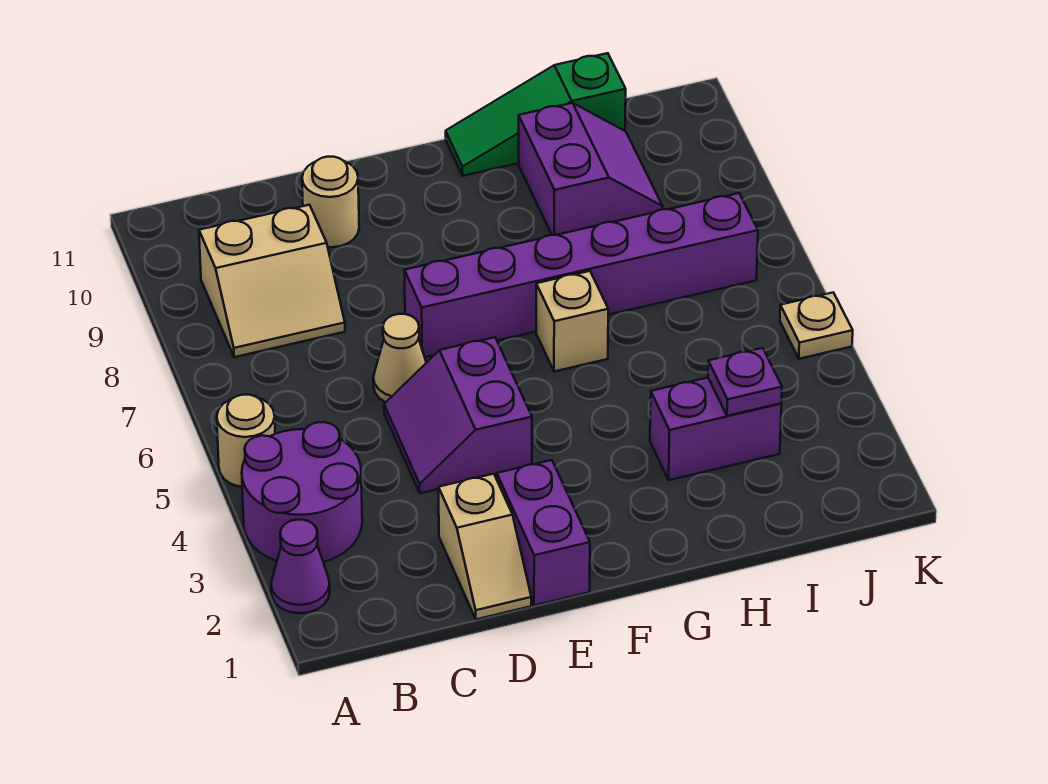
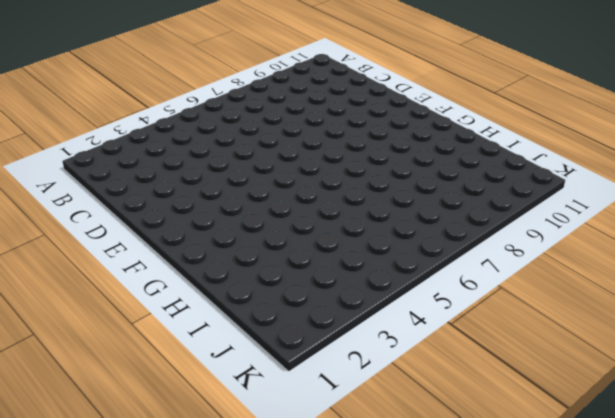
none -> purple 1x1 cone [271,520,330,613]
none -> purple 2x2 round brick [242,422,362,562]
none -> tan 1x1 round brick [217,395,275,487]

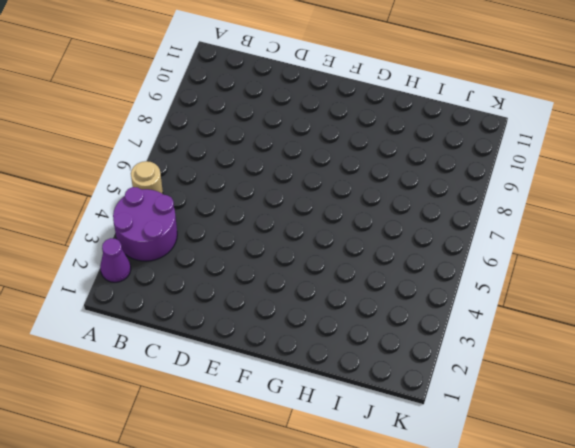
none -> tan 2x2 slope [199,205,345,357]
none -> tan 1x2 slope [439,474,531,619]
none -> purple 2x2 slope [384,337,532,493]

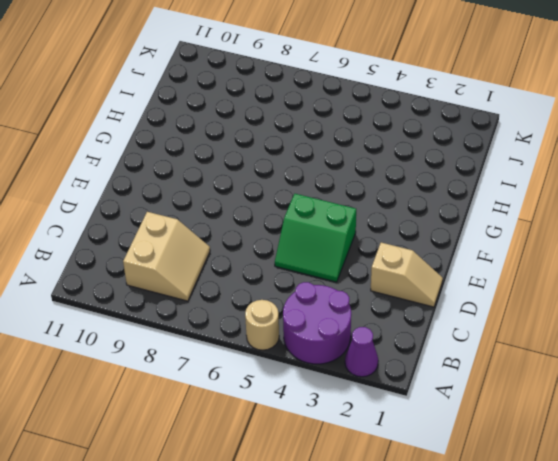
green 2x2 slope [275,194,356,282] -> purple 2x2 slope [384,337,532,493]
none -> tan 1x1 cone [373,314,426,402]
none -> tan 1x1 round brick [302,157,359,247]
none -> purple 1x2 brick [497,460,590,605]

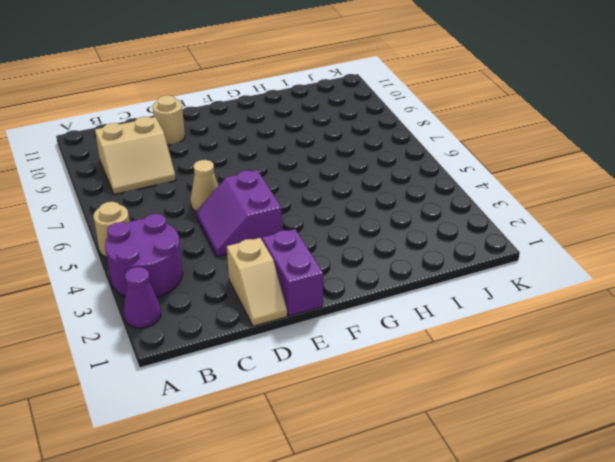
none -> purple 1x6 brick [404,193,758,357]
none -> tan 1x1 brick [536,271,608,372]
none -> green 1x3 slope [446,53,626,176]

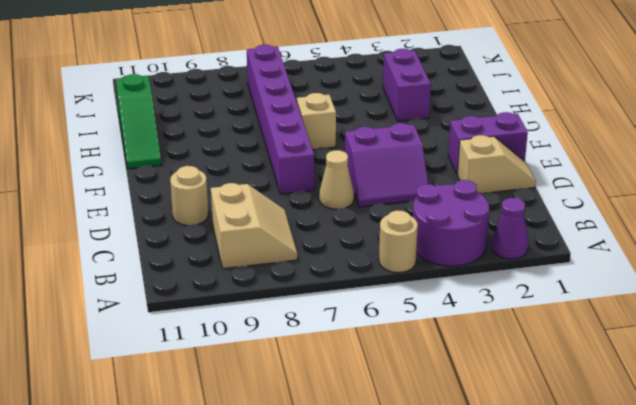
none -> purple 2x2 slope [519,103,663,235]
none -> tan 1x1 plate [780,293,853,359]
none -> purple 1x1 plate [708,348,782,416]

